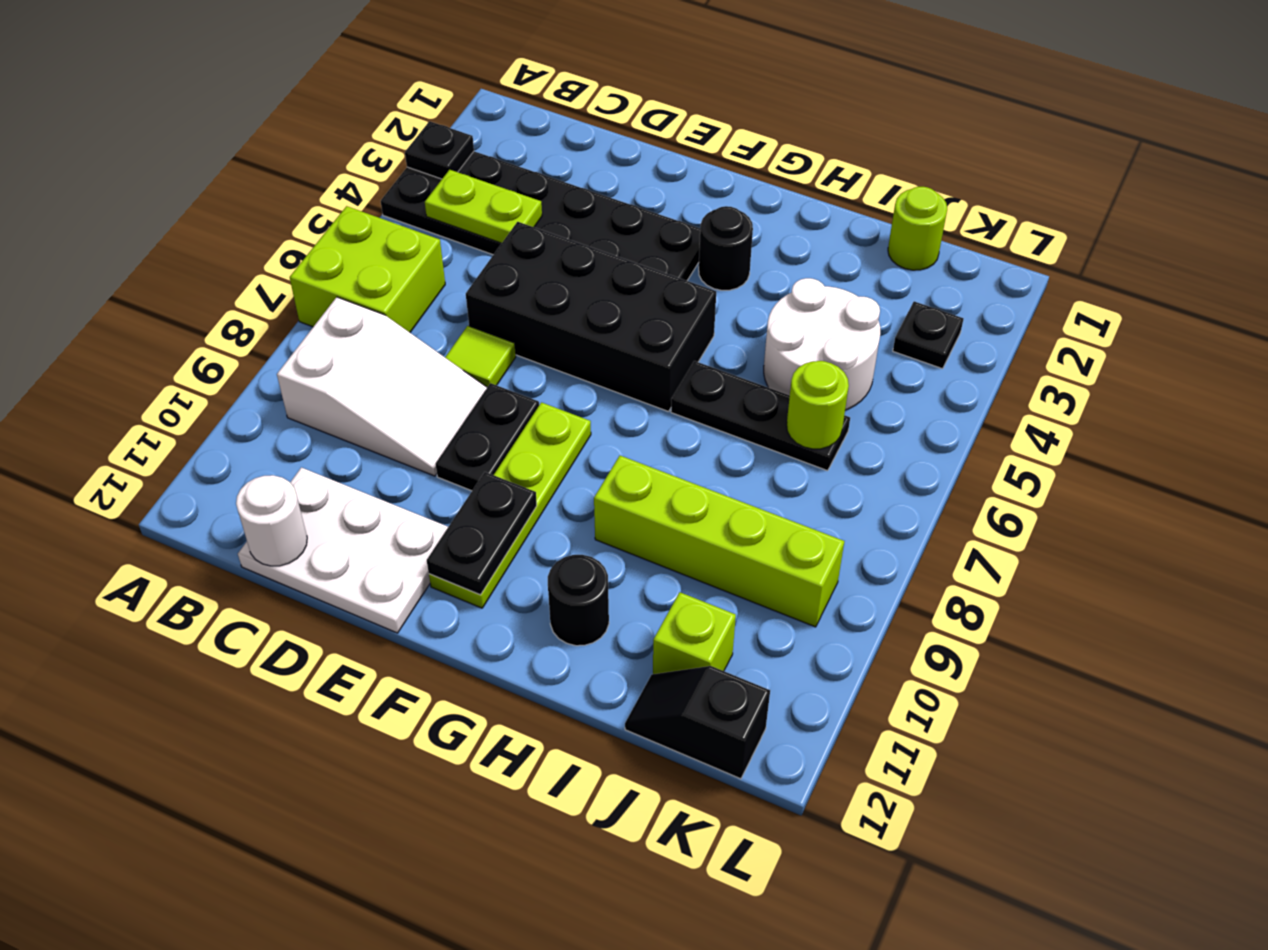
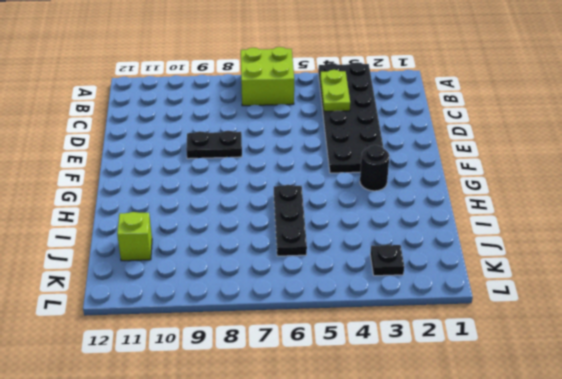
none -> white 2x3 slope [277,297,487,476]
none -> white 2x3 plate [238,467,448,633]
none -> black 2x4 brick [466,222,716,412]

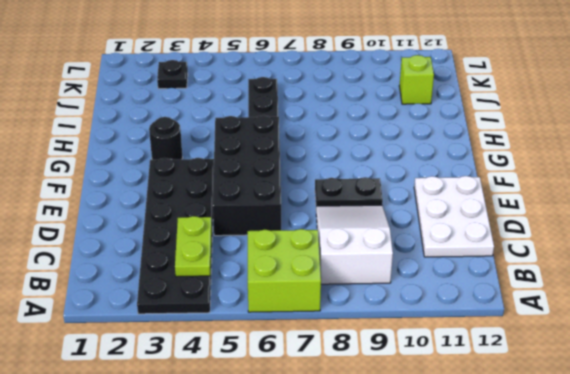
none -> lime 1x1 tile [445,326,516,387]
none -> lime 1x4 plate [429,402,591,608]
none -> lime 1x4 brick [594,456,844,627]

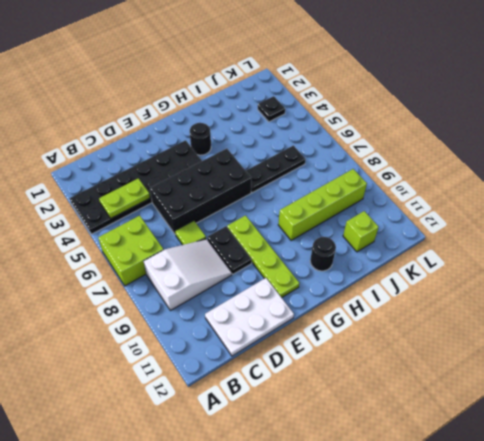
none -> white 2x2 round brick [764,278,880,410]
none -> lime 1x1 round brick [888,187,947,270]
none -> black 1x2 slope [625,666,770,779]

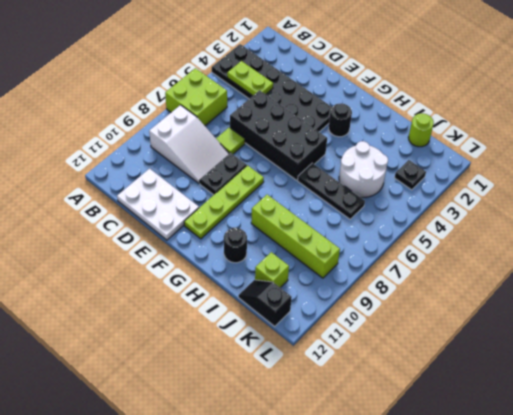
none -> black 1x1 plate [405,121,474,179]
none -> white 1x1 round brick [236,475,307,566]
none -> black 1x2 plate [427,472,537,595]

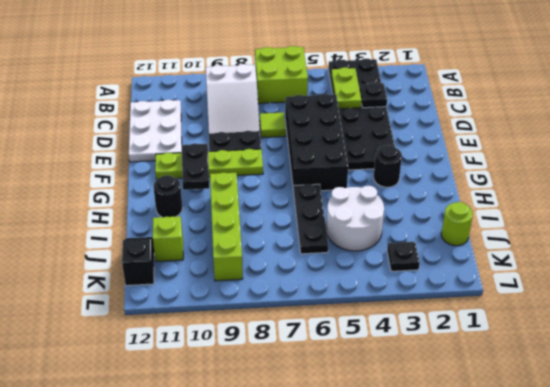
black 1x1 plate [359,83,387,108] -> black 1x1 plate moved to [405,121,474,179]
black 1x2 plate [182,143,209,190] -> black 1x2 plate turned to [427,472,537,595]
none -> white 1x1 round brick [236,475,307,566]
none -> lime 1x1 round brick [787,361,849,449]

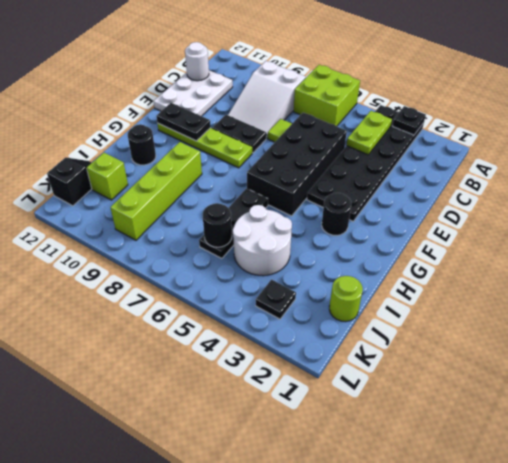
black 1x1 round brick [203,203,232,247] -> lime 1x1 round brick [787,361,849,449]

